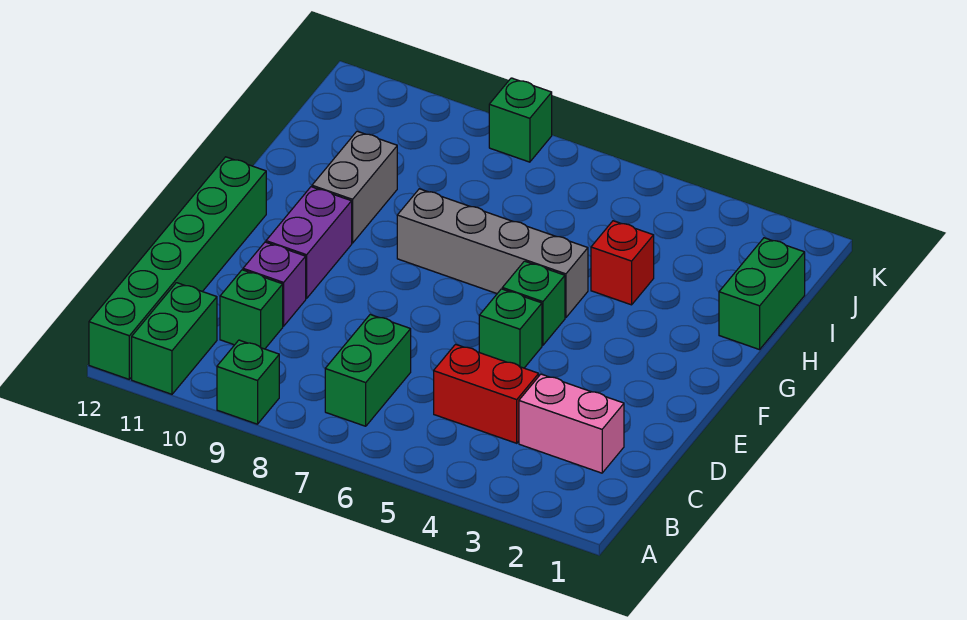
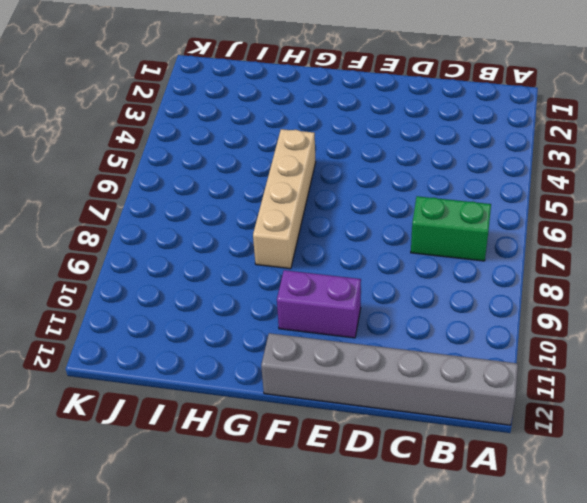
grey 1x6 brick [261,333,518,425] -> green 1x6 brick [89,157,266,379]
tan 1x4 brick [253,129,316,269] -> grey 1x4 brick [397,189,588,318]
none -> green 1x1 brick [217,340,279,424]
none -> green 1x2 brick [132,283,217,394]
none -> pink 1x2 brick [519,374,624,473]

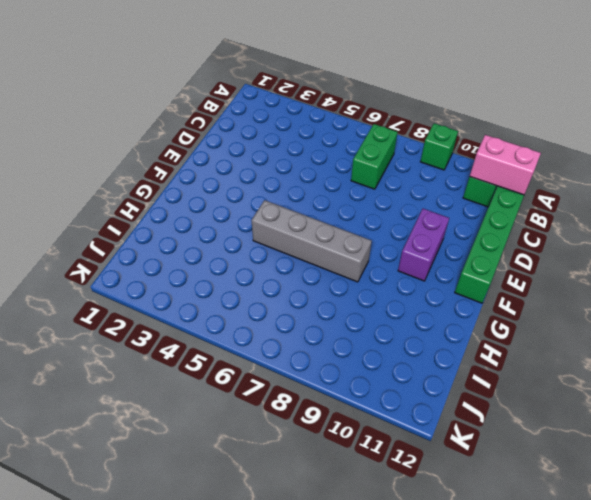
pink 1x2 brick [470,135,541,195] -> pink 1x2 brick moved to [519,374,624,473]
none -> red 1x2 brick [434,344,539,443]
none -> green 1x1 brick [220,270,283,349]
none -> purple 1x1 brick [243,242,306,326]

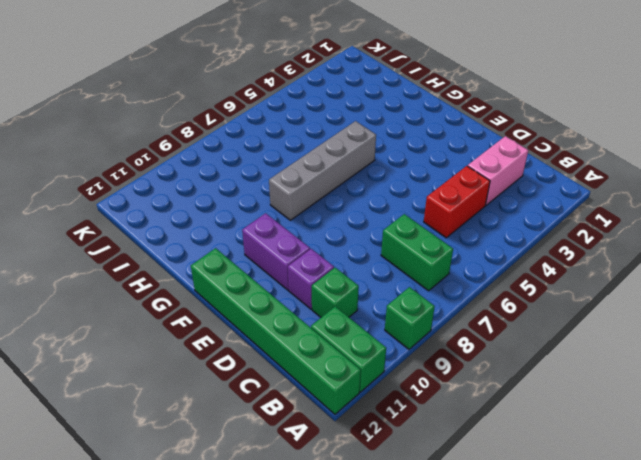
none -> green 1x1 brick [479,289,542,368]
none -> green 1x1 brick [502,261,565,345]
none -> grey 1x2 brick [312,131,397,243]

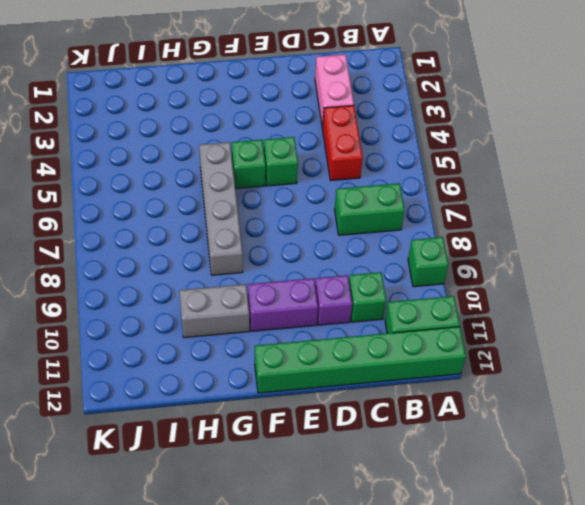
none -> green 1x2 brick [719,238,805,350]
none -> red 1x1 brick [591,221,654,305]
none -> green 1x1 brick [489,78,552,162]

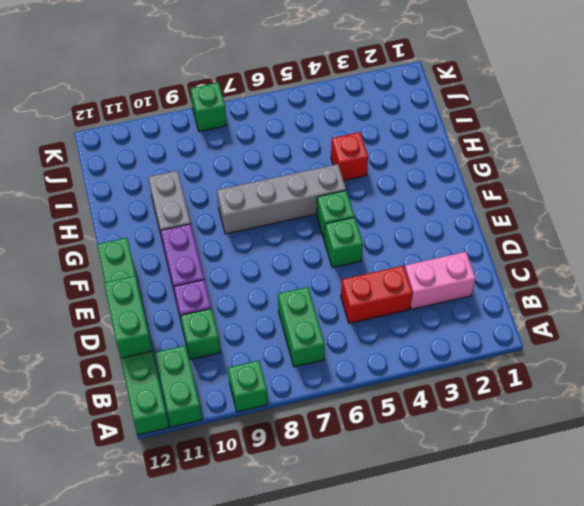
green 1x2 brick [104,276,152,358] -> green 1x2 brick moved to [719,238,805,350]

